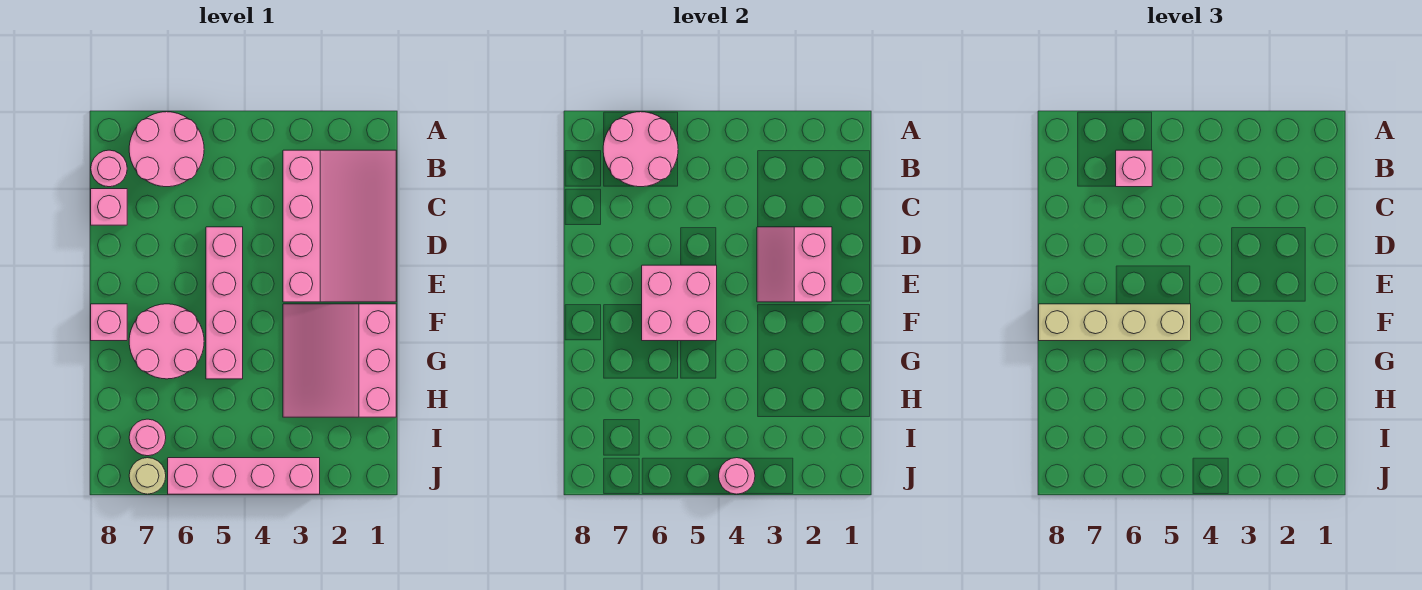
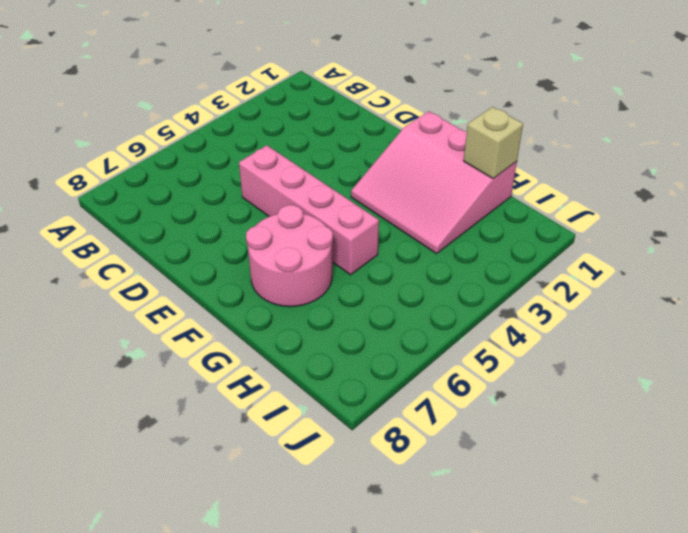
tan 1x1 brick [464,107,523,179] -> none
none -> pink 2x2 round brick [129,112,204,187]
none -> pink 3x4 slope [283,150,396,302]
none -> pink 1x1 round brick [91,150,127,187]

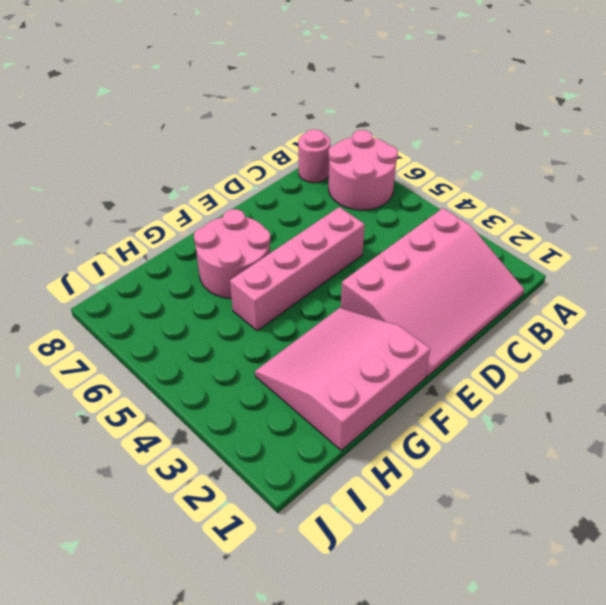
none -> pink 1x1 brick [91,189,127,225]
none -> pink 1x1 brick [91,304,127,341]
none -> pink 1x1 round brick [129,419,166,456]

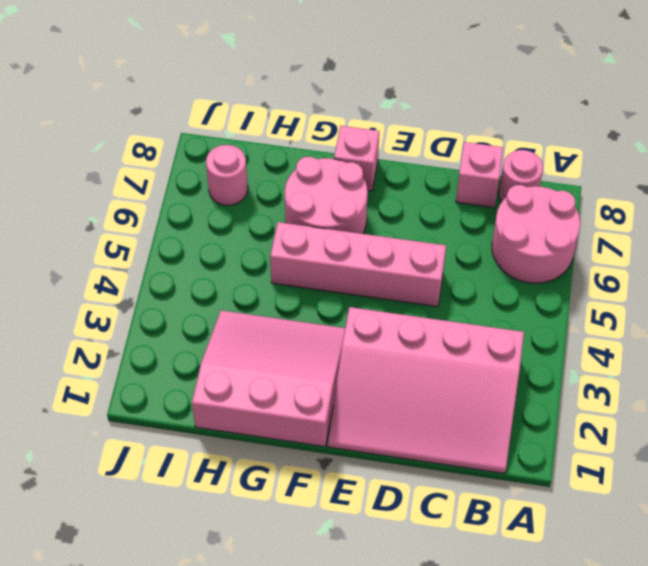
none -> pink 1x4 brick [168,458,320,494]
none -> tan 1x1 round brick [129,458,166,494]
none -> pink 2x2 round brick [603,112,678,187]

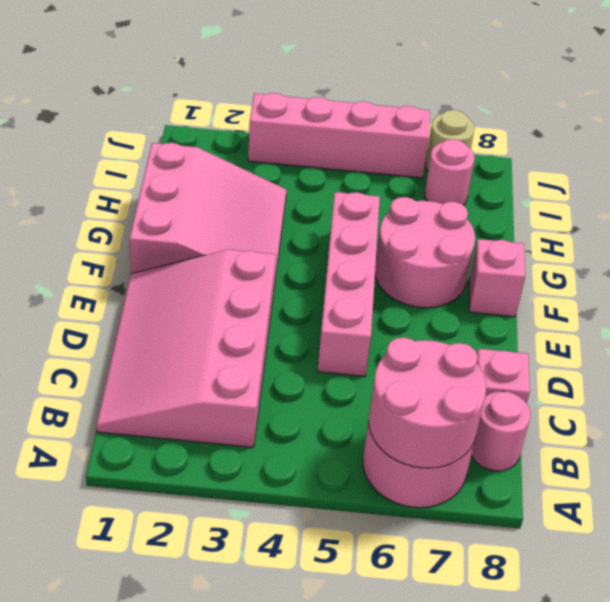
none -> pink 2x2 slope [757,227,832,302]
none -> pink 2x2 brick [642,265,717,341]
none -> pink 1x1 round brick [719,458,755,494]

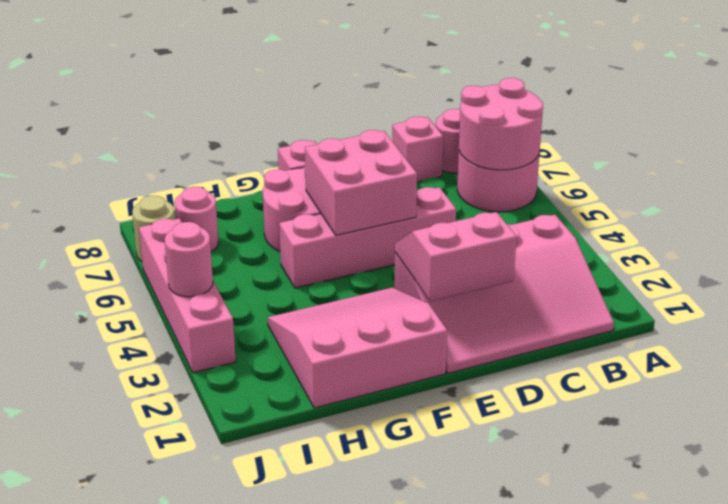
none -> pink 1x1 brick [1116,150,1152,187]
none -> tan 1x4 brick [1039,304,1191,341]

